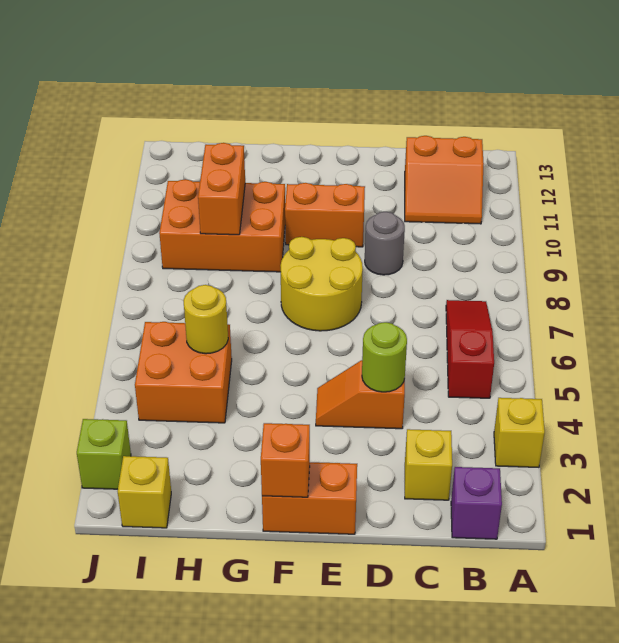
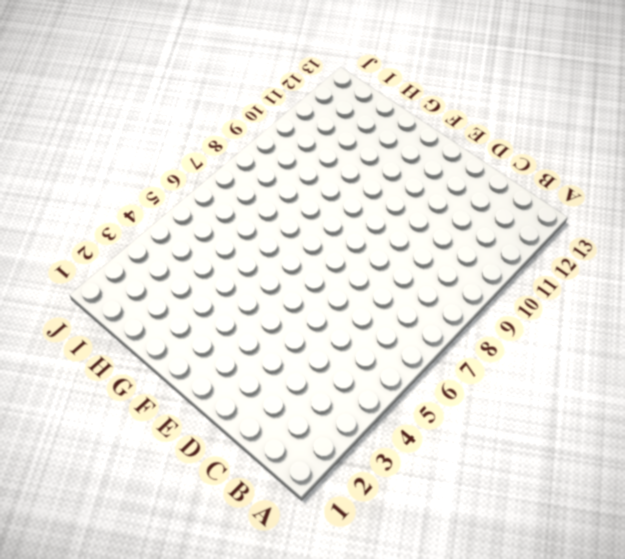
none -> yellow 1x1 brick [494,398,545,467]
none -> purple 1x1 brick [451,467,502,539]
none -> red 1x3 slope [446,300,494,398]

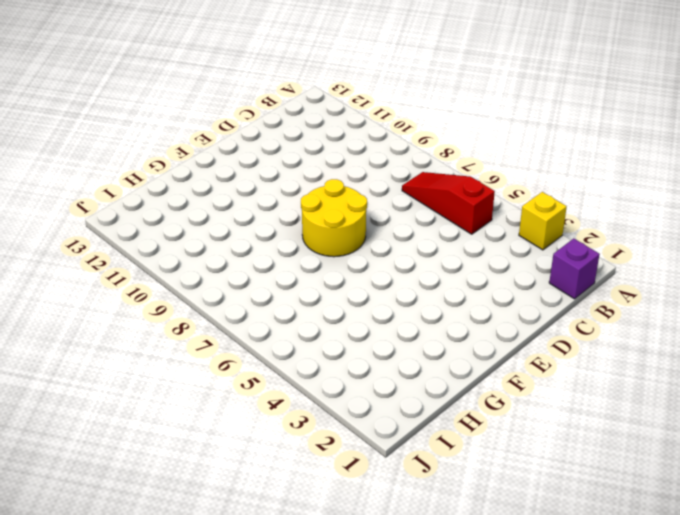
none -> orange 2x2 slope [405,136,484,224]
none -> yellow 1x1 brick [405,429,452,500]
none -> orange 1x2 slope [316,360,405,429]

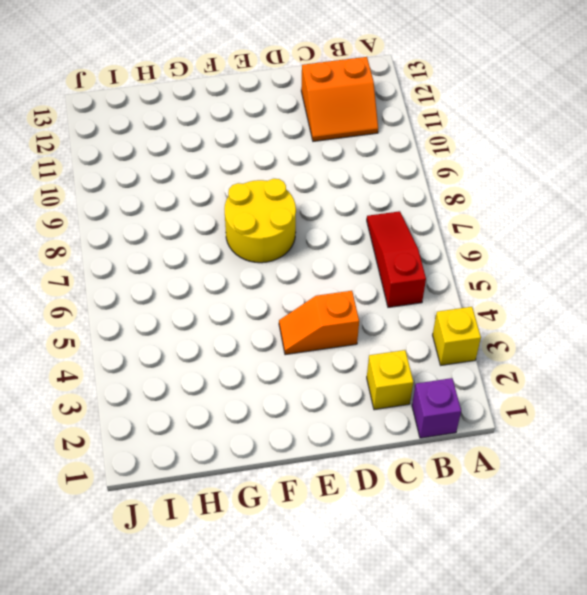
none -> grey 1x1 round brick [365,212,405,275]
none -> orange 1x2 brick [262,462,357,534]
none -> orange 1x2 brick [285,183,365,247]

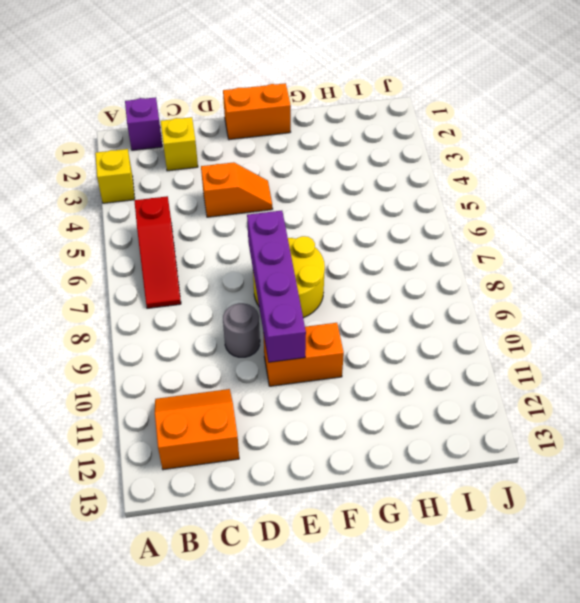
purple 1x4 brick [247,211,306,362] -> none
none -> orange 2x3 brick [159,179,285,272]
none -> orange 2x2 brick [135,322,232,423]
none -> yellow 1x1 brick [118,456,171,528]

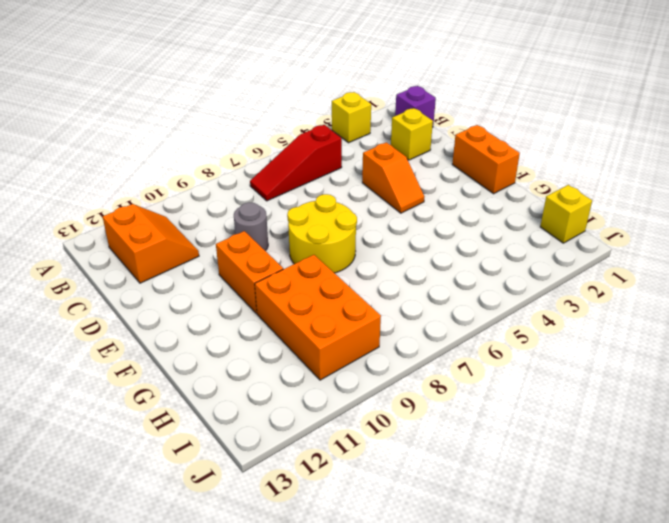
none -> orange 2x2 brick [135,322,232,423]
none -> lime 1x1 brick [77,419,131,489]
none -> lime 1x1 round brick [362,322,407,392]

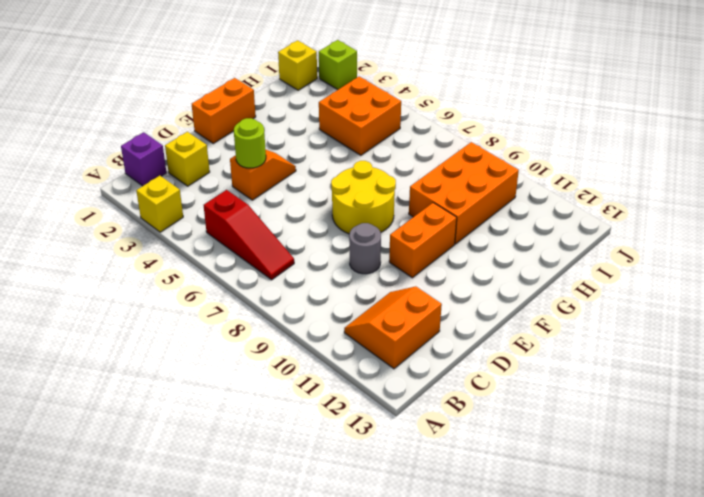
none -> orange 1x1 brick [261,423,310,497]
none -> yellow 1x1 round brick [183,285,228,354]
none -> orange 1x2 brick [198,143,245,235]

